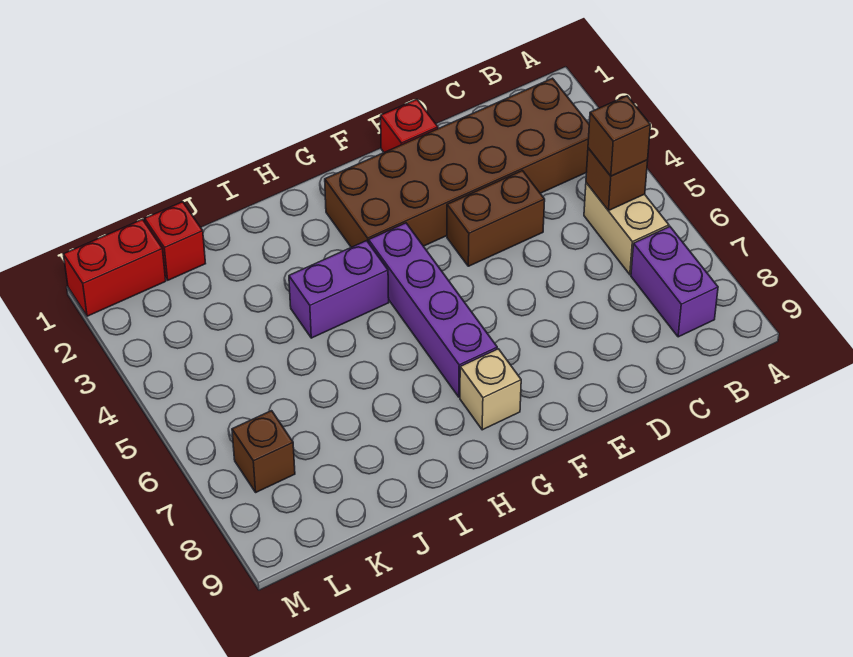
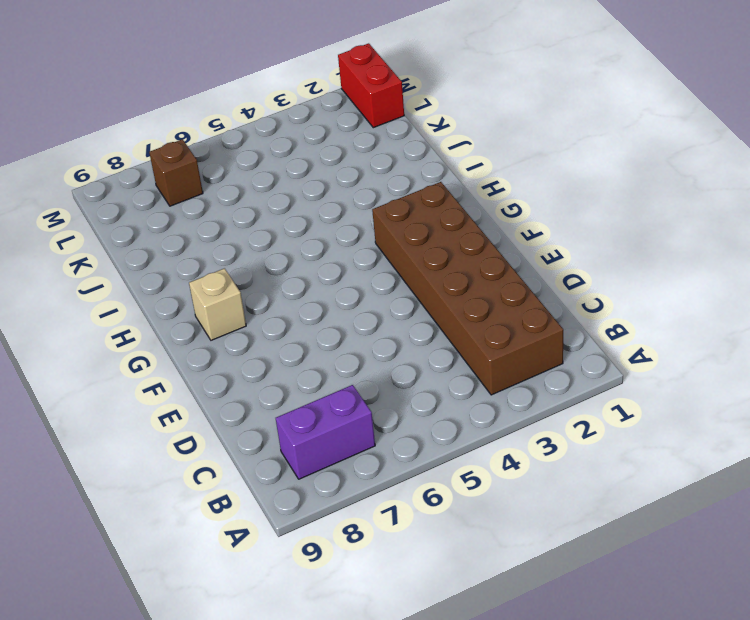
none -> tan 1x2 brick [584,183,669,275]
none -> brown 1x2 brick [447,171,545,266]
none -> red 1x1 brick [381,99,438,152]

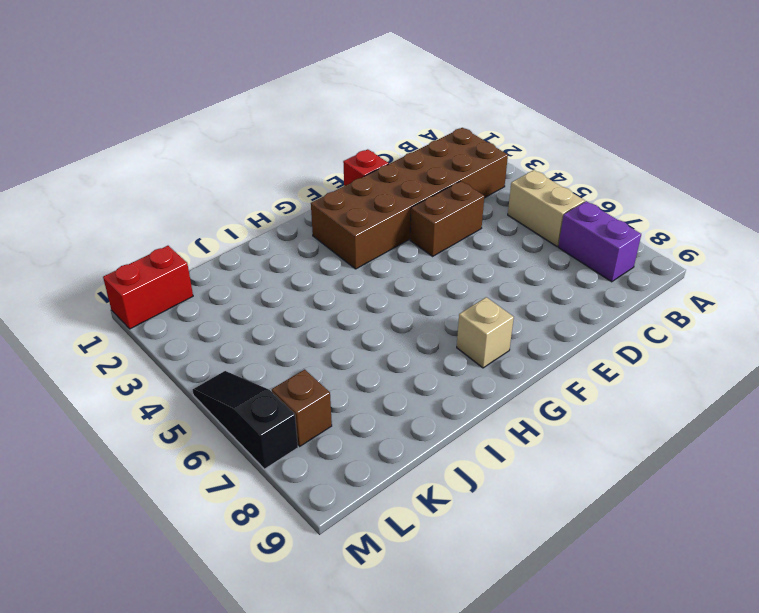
black 1x3 slope [193,371,298,469] -> none
none -> purple 1x4 brick [369,223,497,397]
none -> purple 1x2 brick [289,241,389,338]
none -> red 1x1 brick [145,202,206,280]

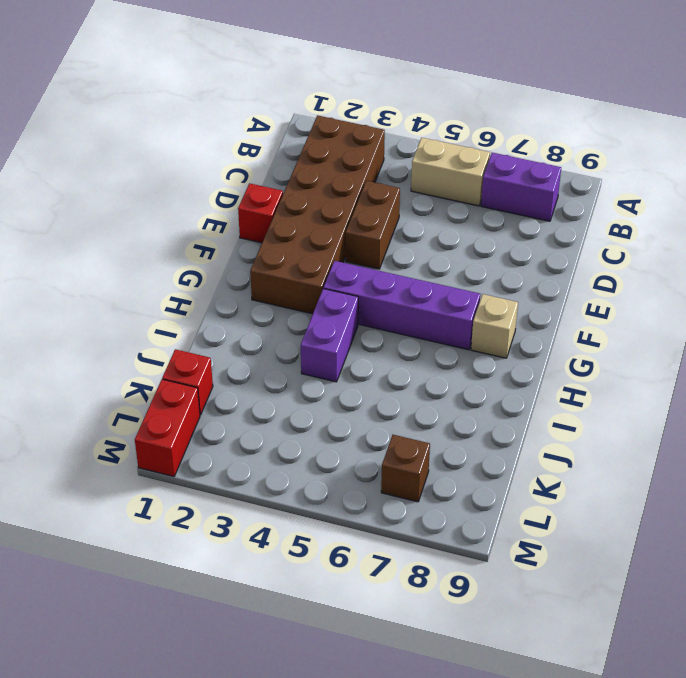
none -> brown 1x1 brick [586,148,648,211]
none -> brown 1x1 brick [588,96,650,176]

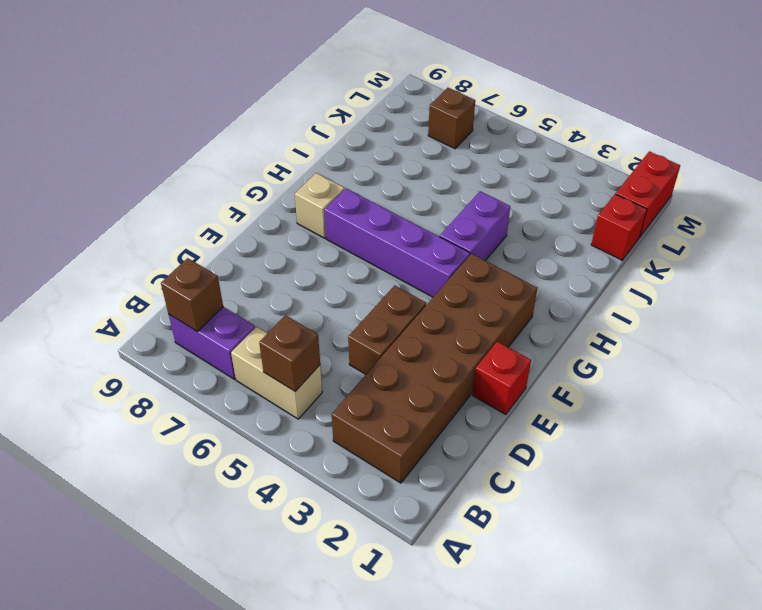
brown 1x1 brick [161,258,223,332] -> brown 1x1 brick moved to [588,96,650,176]

